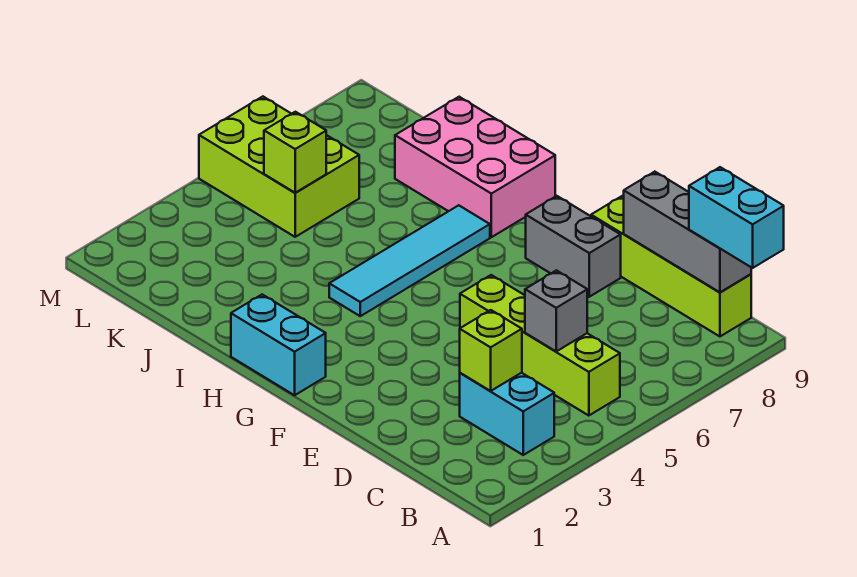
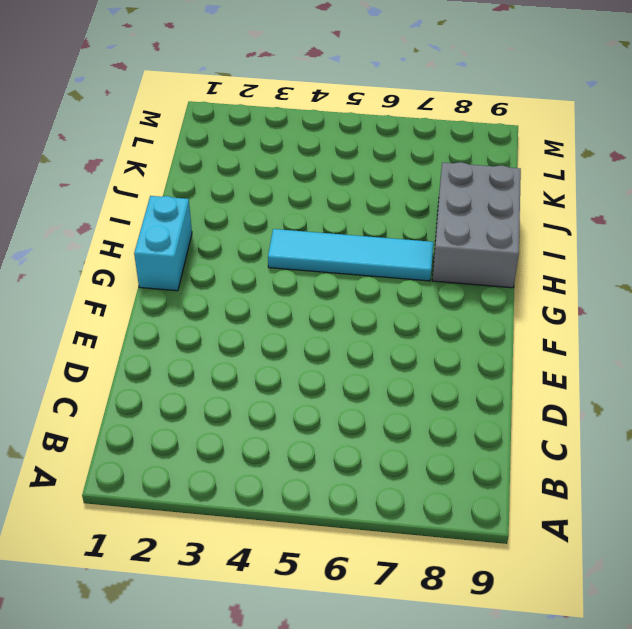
grey 2x3 brick [432,162,521,288] -> pink 2x3 brick [395,97,555,237]
none -> cyan 1x2 brick [460,373,554,455]
none -> lime 1x4 brick [460,275,620,416]
none -> lime 1x4 brick [591,196,751,336]

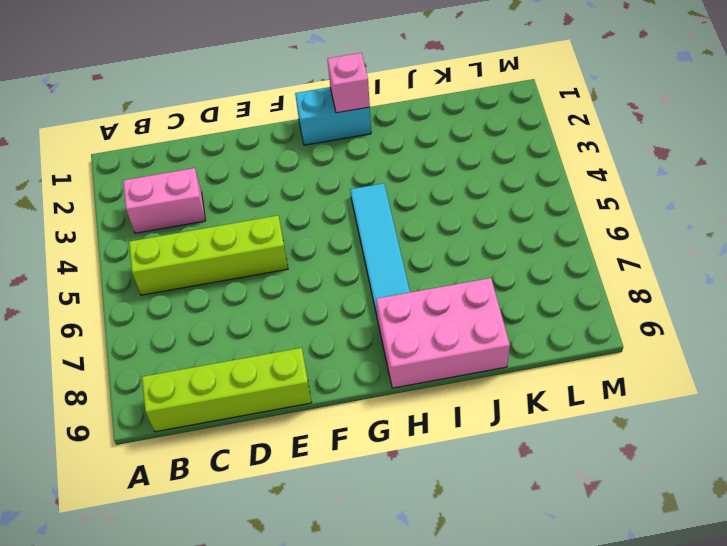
pink 1x2 brick [123,168,206,233] -> cyan 1x2 brick [460,373,554,455]
pink 1x1 brick [327,53,370,113] -> none
none -> grey 1x2 brick [526,196,621,297]
none -> lime 2x3 brick [199,97,359,237]
none -> grey 1x3 brick [624,172,751,292]

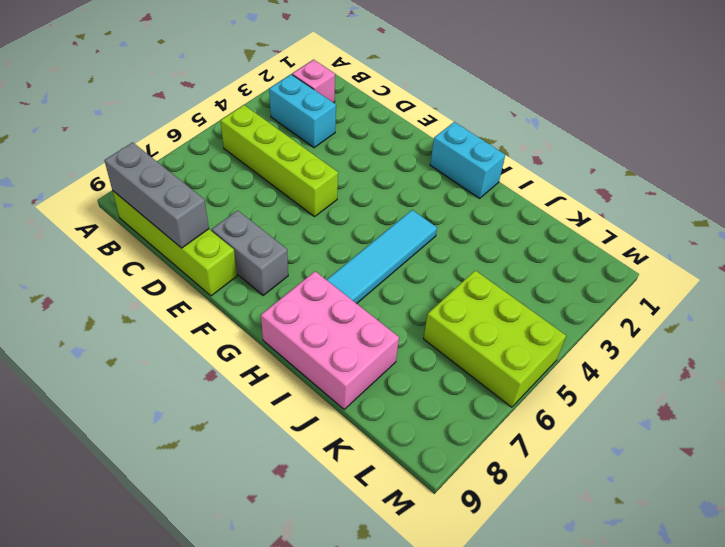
pink 1x1 brick [292,60,335,103] -> none
none -> lime 1x1 brick [460,310,522,391]
none -> grey 1x1 brick [525,270,587,351]
none -> lime 1x1 brick [264,112,326,193]

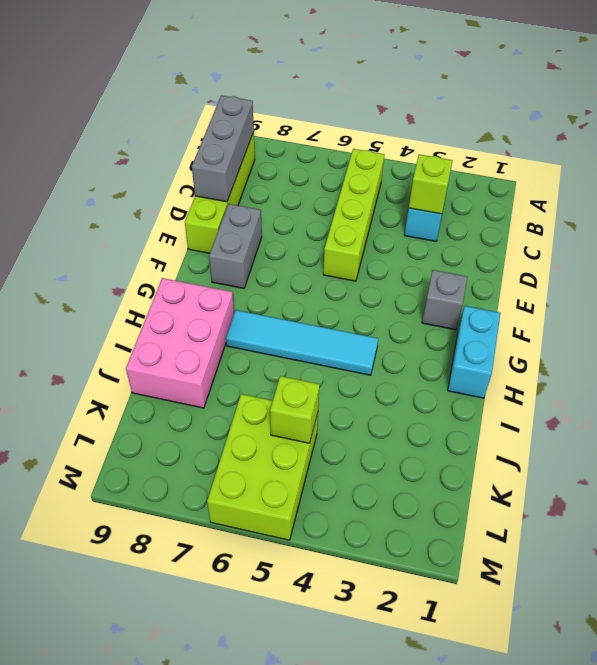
grey 1x1 brick [422,270,467,330] -> grey 1x1 brick moved to [525,270,587,351]
none -> cyan 1x2 brick [689,167,784,268]

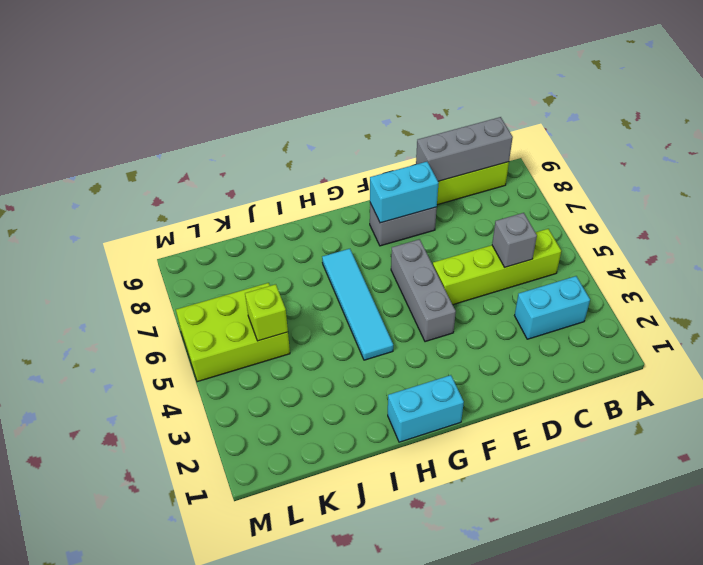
cyan 1x2 brick [370,162,438,223] -> cyan 1x2 brick moved to [689,167,784,268]
grey 1x3 brick [391,239,456,342] -> none
none -> pink 2x3 brick [395,97,555,237]
none -> lime 1x1 brick [460,310,522,391]

